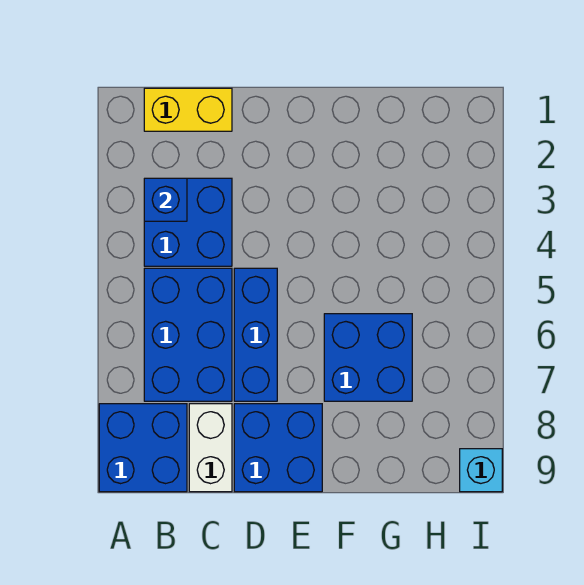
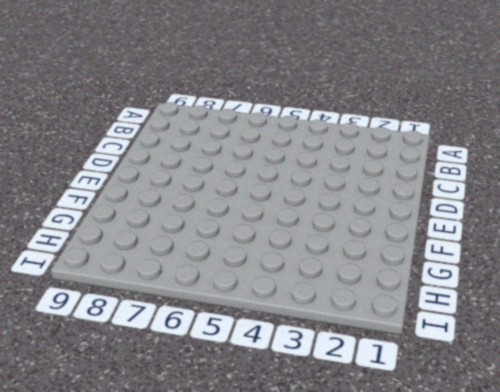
none -> blue 2x2 brick [99,404,187,492]
none -> yellow 1x2 brick [144,88,232,131]

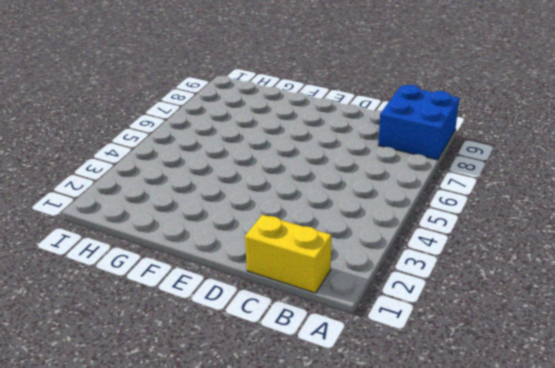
none -> blue 2x2 brick [144,178,232,266]
none -> blue 2x3 brick [144,268,232,401]

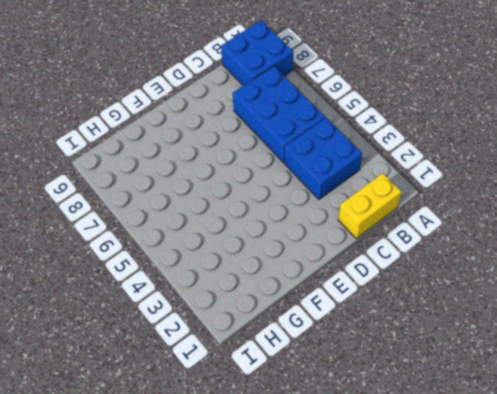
none -> white 1x2 brick [189,404,232,492]
none -> blue 1x3 brick [234,268,277,401]

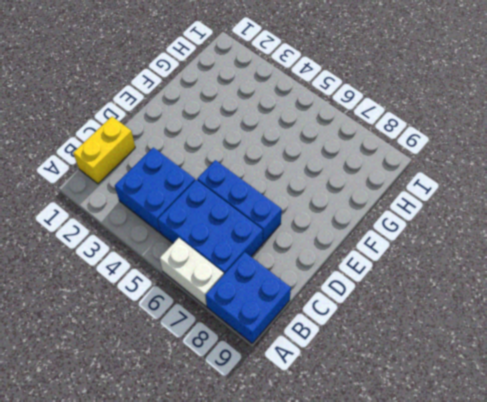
white 1x2 brick [160,238,224,306] -> white 1x2 brick moved to [189,404,232,492]
none -> blue 2x2 brick [234,404,322,492]
none -> blue 2x2 brick [324,314,412,401]

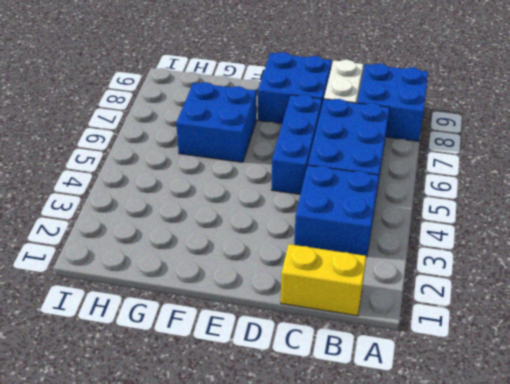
none -> cyan 1x1 brick [460,449,502,492]
none -> blue 1x1 brick [144,178,187,221]

